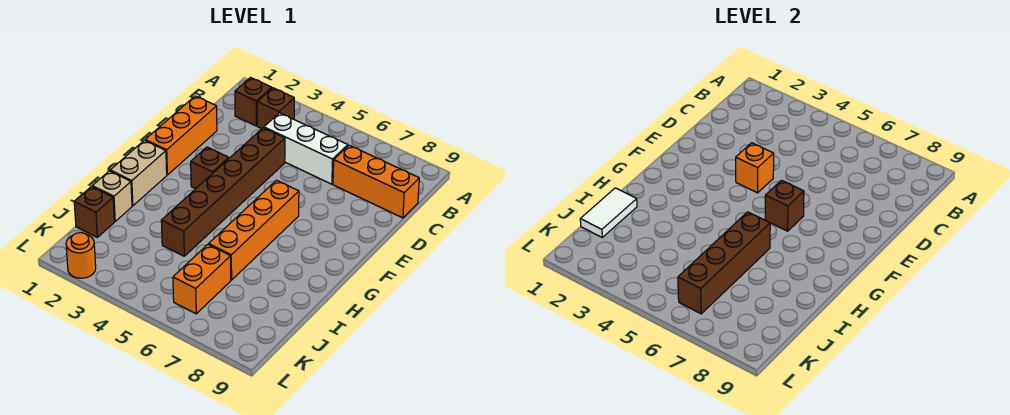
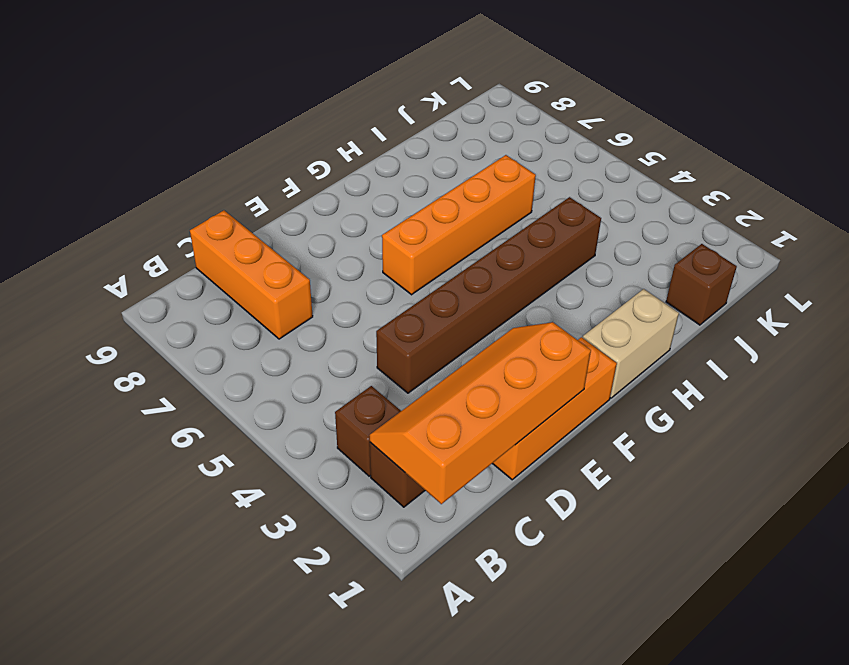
orange 2x4 slope [369,322,591,504] -> none
none -> white 1x3 brick [264,113,348,184]
none -> brown 1x1 brick [191,147,229,189]
none -> tan 1x1 brick [92,171,132,221]

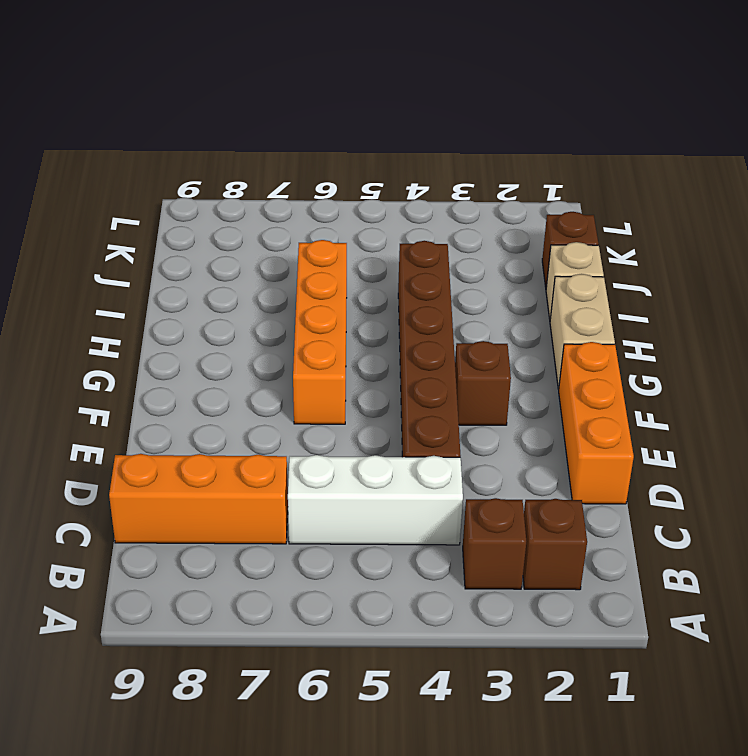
none -> orange 1x2 brick [173,245,231,314]
none -> orange 1x1 round brick [66,233,96,278]
none -> orange 1x1 brick [736,143,774,193]

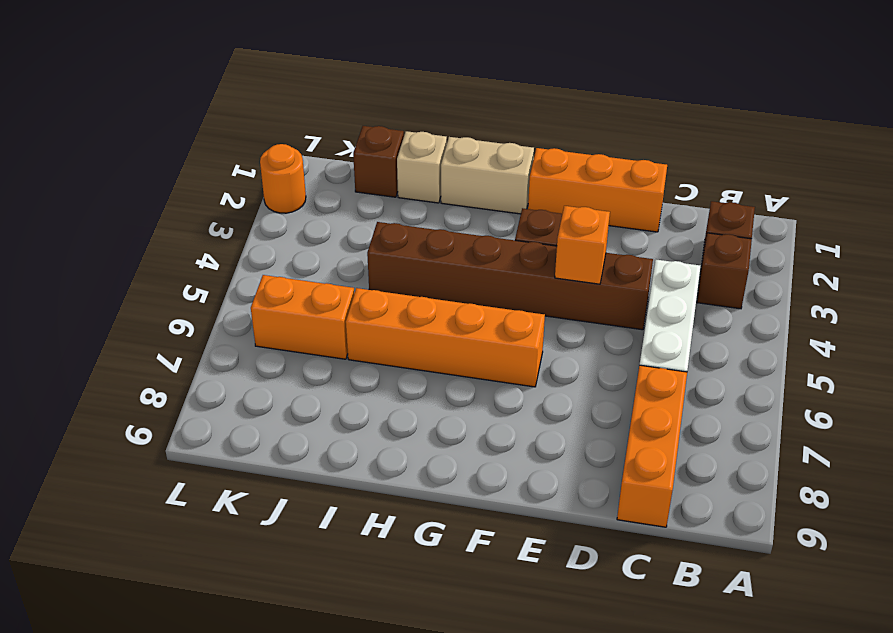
none -> brown 1x1 brick [765,180,804,231]
none -> brown 1x4 brick [678,212,770,314]
none -> white 1x2 tile [580,188,637,237]

